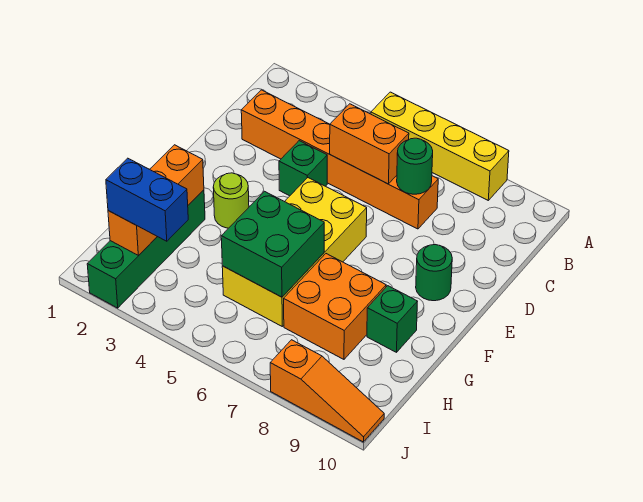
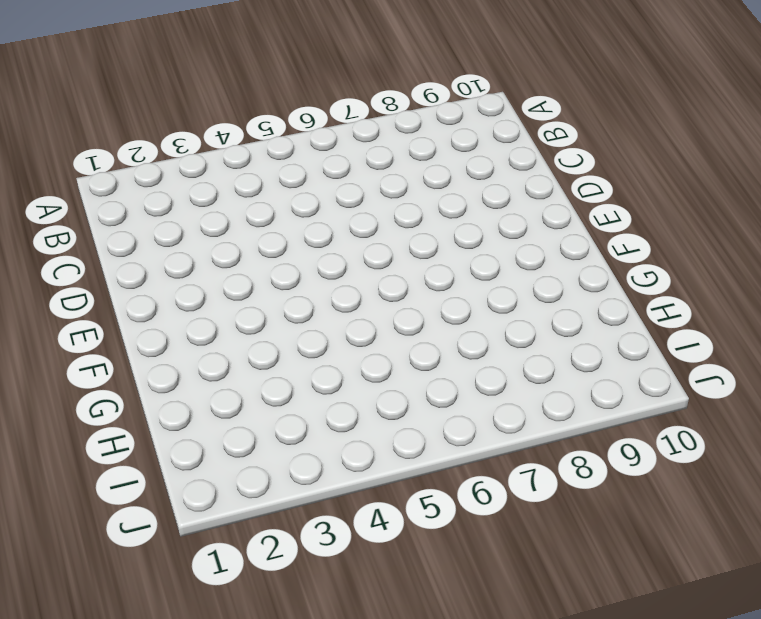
none -> yellow 1x4 brick [371,92,509,200]
none -> orange 1x6 brick [241,90,438,229]
none -> green 1x1 brick [279,141,327,196]

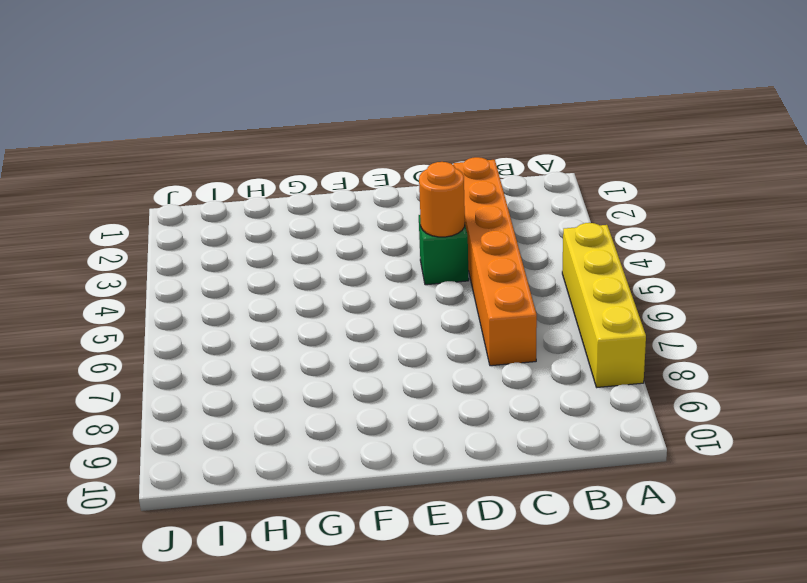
orange 1x1 round brick [419,162,465,237] -> none
none -> yellow 2x4 brick [222,178,367,326]
none -> green 1x1 round brick [416,245,452,301]
none -> lime 1x1 round brick [213,173,249,228]

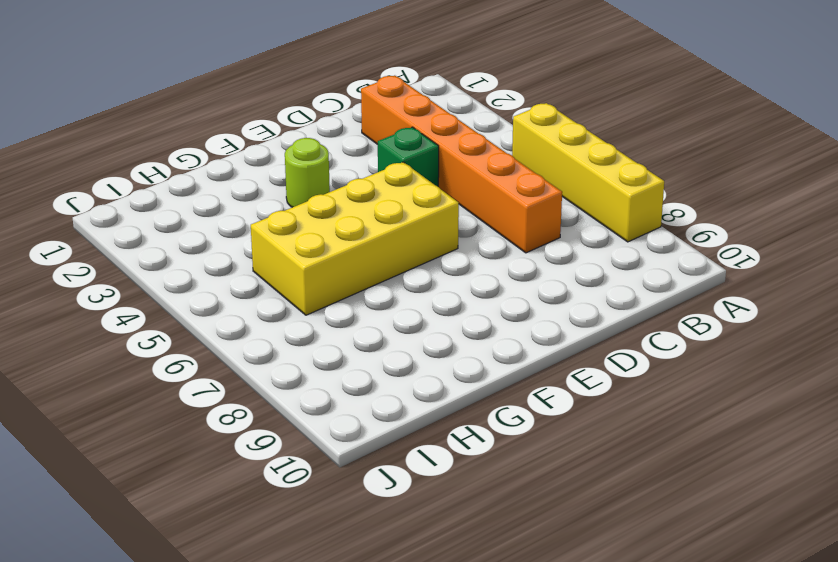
none -> green 1x1 round brick [416,245,452,301]
none -> green 1x4 brick [87,190,205,308]
none -> orange 2x2 brick [284,254,386,359]

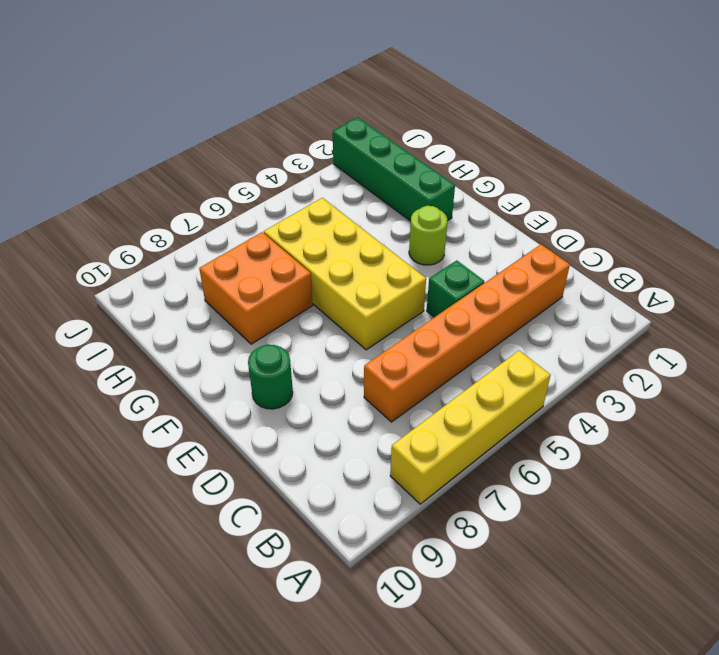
none -> green 1x1 brick [367,286,418,352]
none -> orange 1x3 slope [270,340,384,442]
none -> orange 1x2 brick [330,104,409,184]

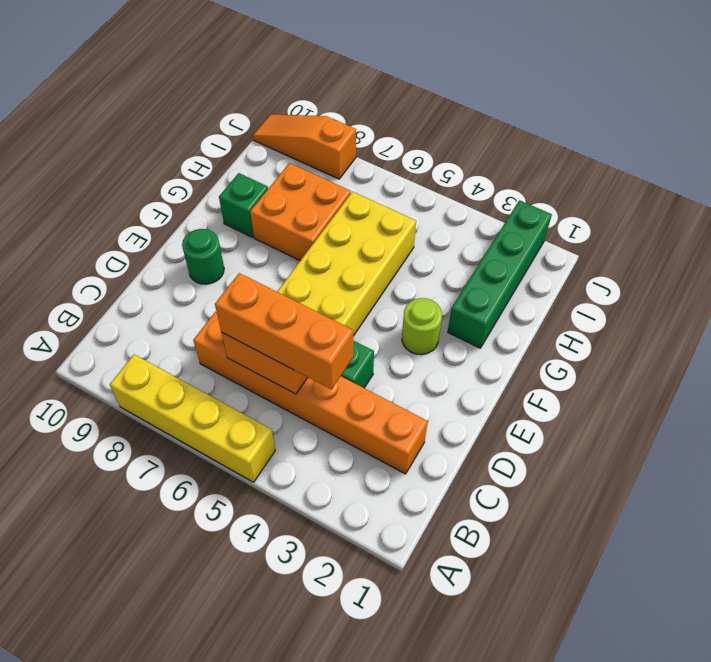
orange 1x3 brick [215,273,353,389] -> orange 1x3 brick turned to [108,145,204,256]
none -> green 1x1 round brick [397,138,433,194]
none -> green 2x2 brick [221,191,324,297]
none -> blue 1x2 brick [106,158,188,241]

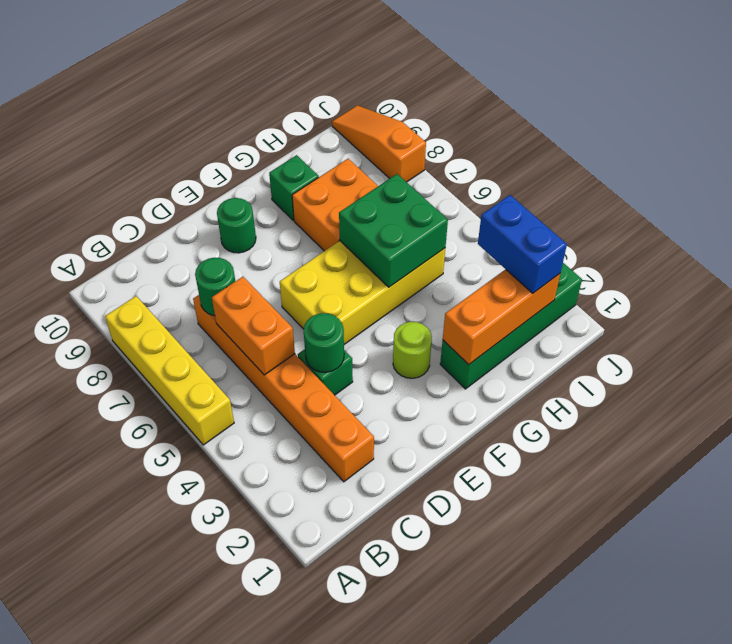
green 1x1 round brick [304,313,344,372] -> none

